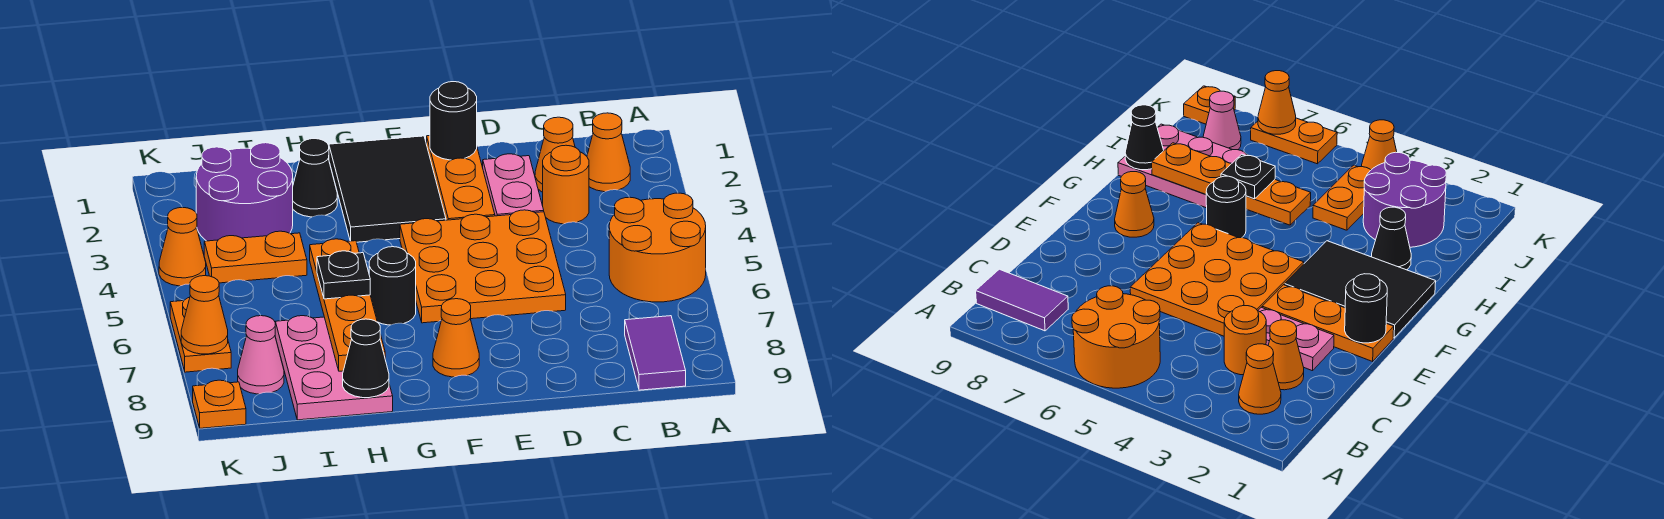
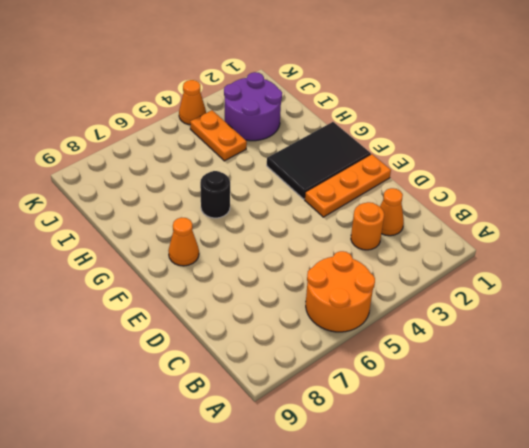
none -> orange 1x1 cone [587,113,630,192]
none -> purple 1x2 tile [625,316,686,390]
none -> pink 1x2 plate [483,154,544,216]

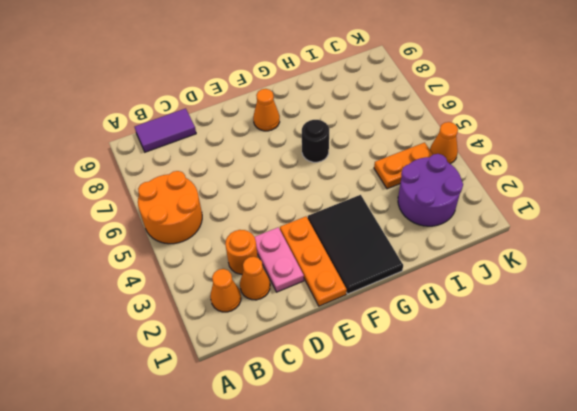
purple 1x2 tile [135,108,196,152] -> purple 1x2 tile turned to [625,316,686,390]
none -> orange 3x3 plate [400,210,566,323]
none -> black 1x1 cone [293,139,337,217]
none -> pink 2x3 plate [275,316,393,420]

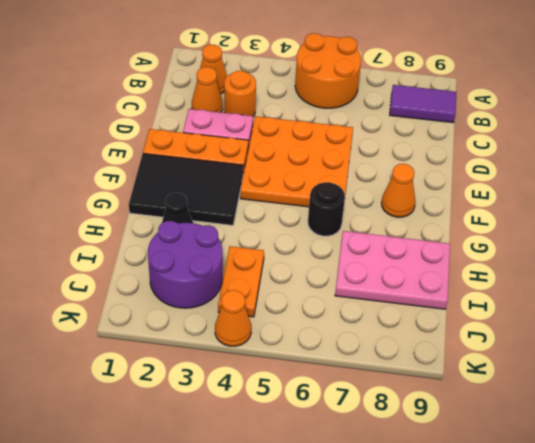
none -> pink 1x1 cone [238,316,284,394]
none -> orange 1x2 plate [170,297,231,372]
none -> orange 1x1 plate [193,380,246,428]

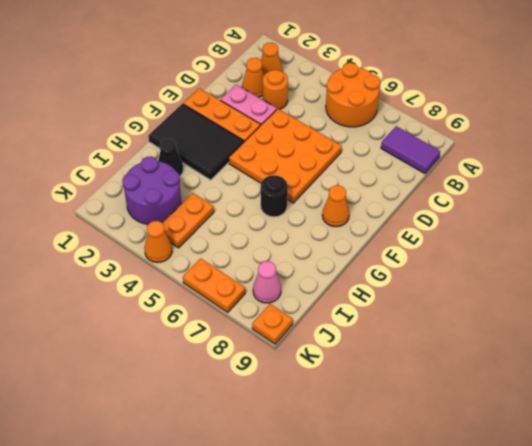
none -> pink 2x3 plate [275,316,393,420]
none -> black 1x1 round brick [430,82,477,160]
none -> orange 1x4 plate [310,239,385,371]

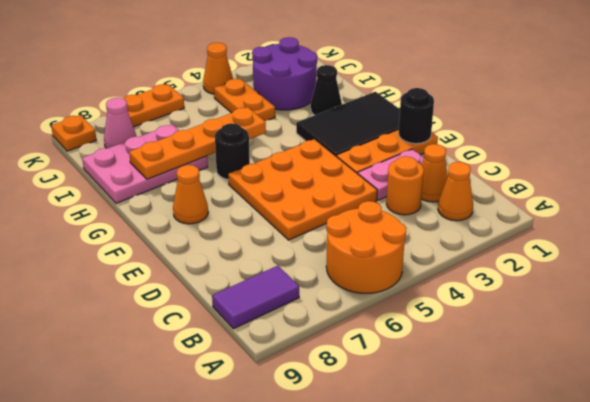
none -> black 1x1 cone [343,319,389,398]
none -> orange 1x1 cone [181,276,228,354]
none -> black 1x1 plate [317,251,370,299]

